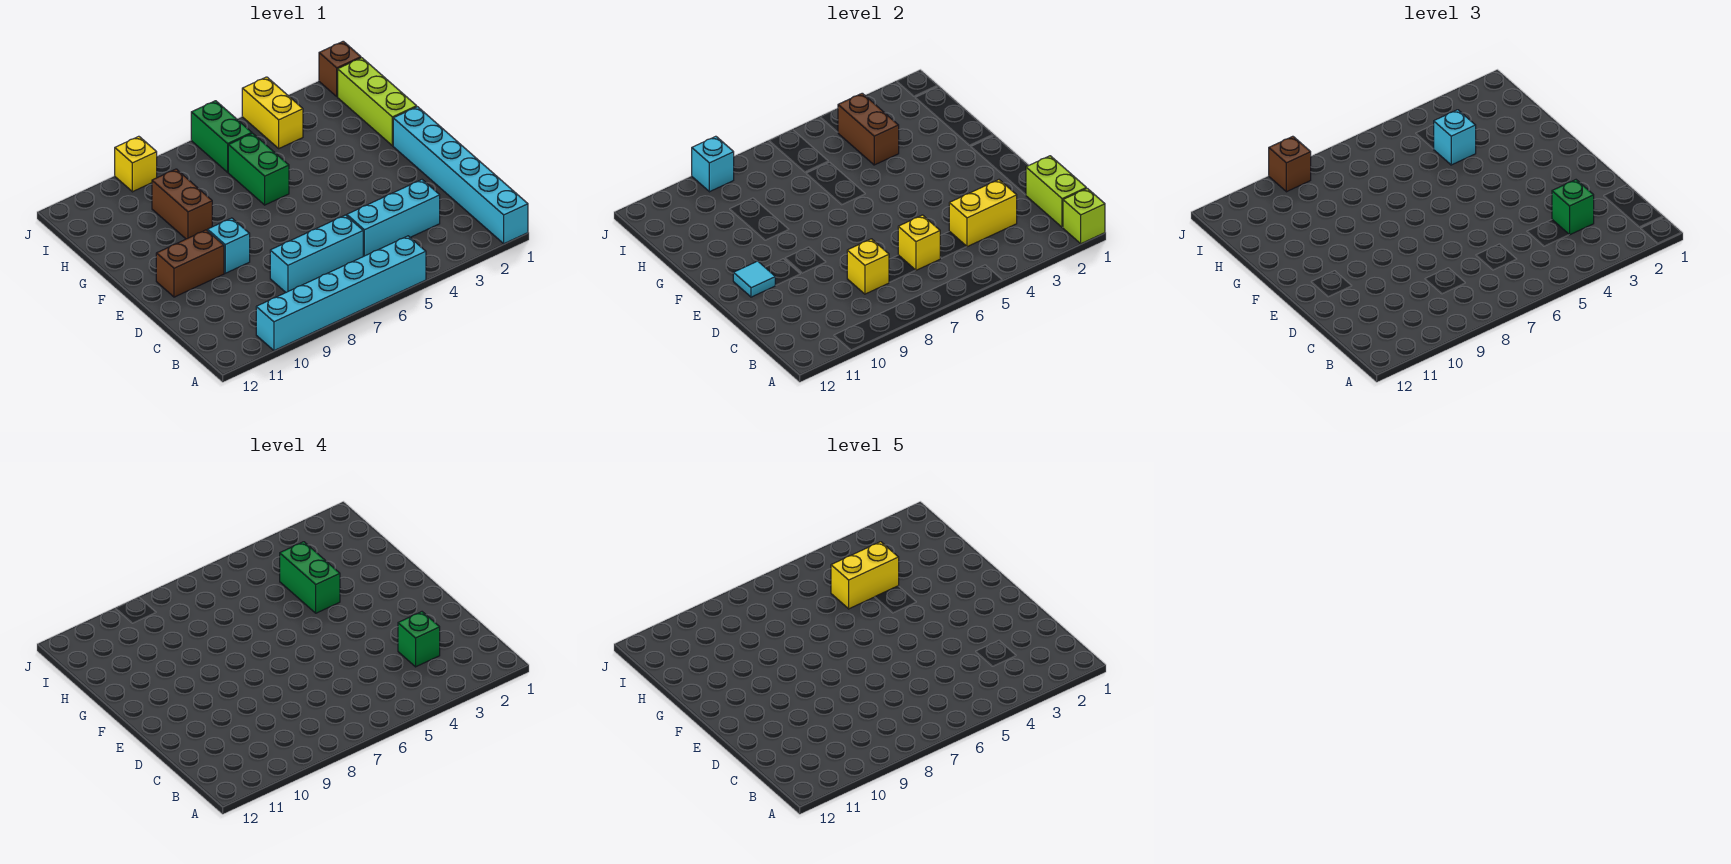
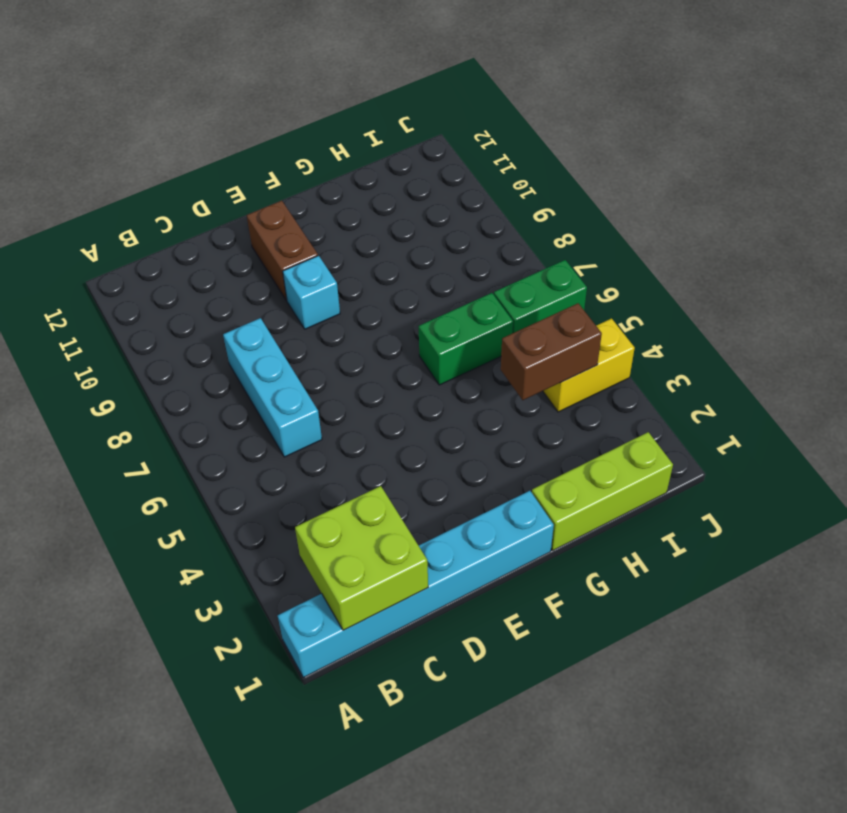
lime 2x2 brick [295,486,428,630] -> lime 1x2 brick [1026,156,1086,227]
none -> cyan 1x6 brick [256,236,426,351]
none -> cyan 1x3 brick [347,180,440,256]
none -> brown 1x2 brick [152,169,212,239]

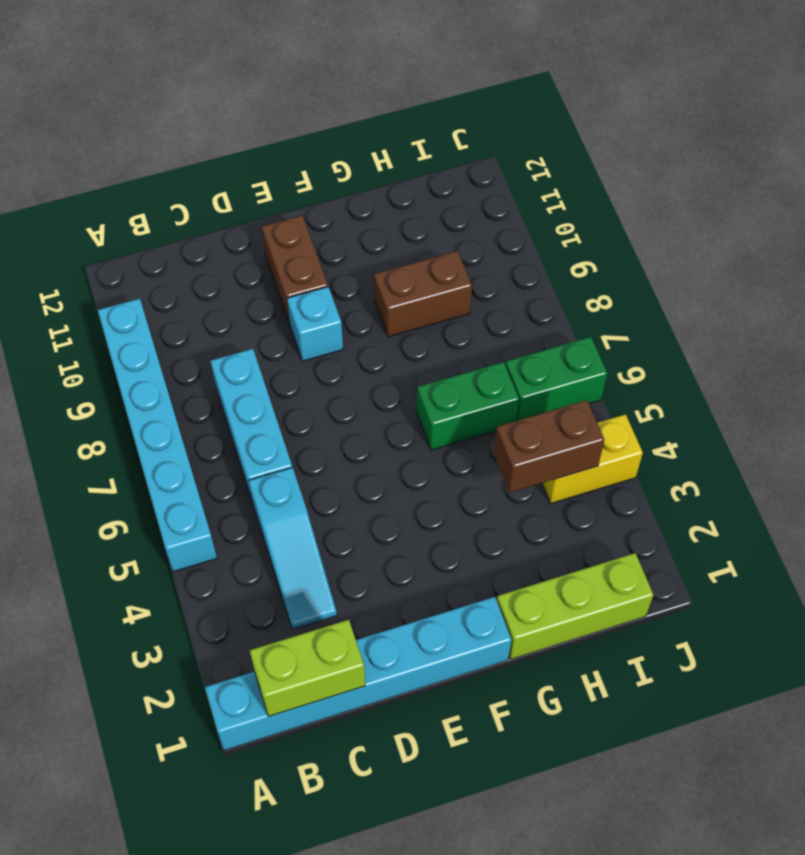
cyan 1x3 slope [248,468,337,629] -> cyan 1x3 brick [347,180,440,256]
none -> brown 1x1 brick [319,41,361,97]
none -> yellow 1x1 brick [115,136,157,192]
none -> lime 1x1 brick [1063,188,1105,244]

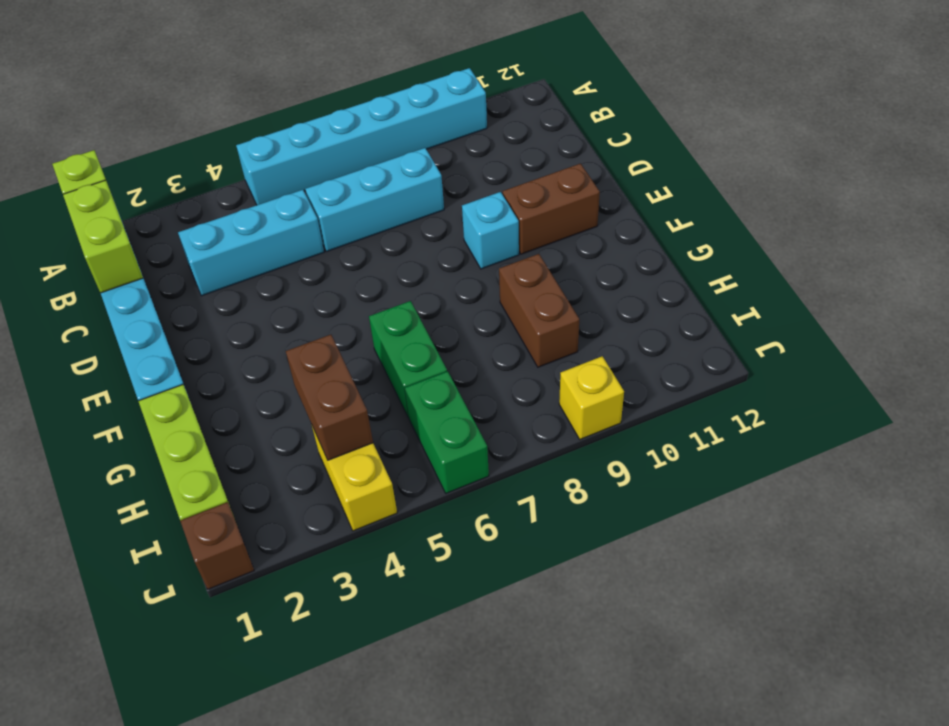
none -> yellow 1x2 brick [949,180,1017,247]
none -> yellow 1x1 brick [898,215,940,270]
none -> yellow 1x1 brick [847,239,889,294]

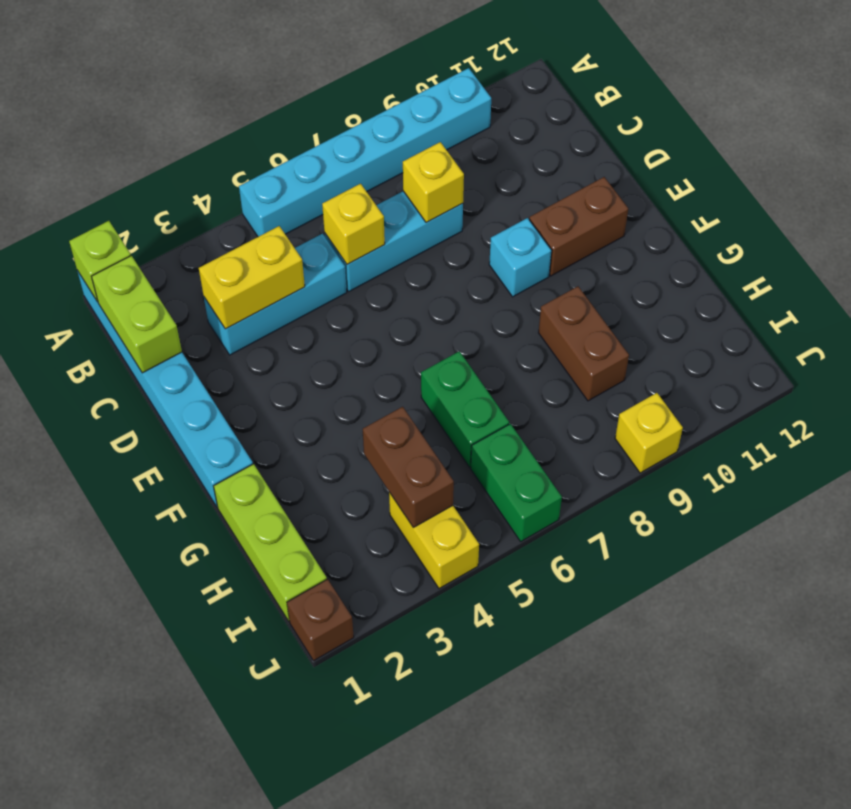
none -> cyan 1x1 tile [733,261,775,297]
none -> cyan 1x1 brick [692,136,734,192]
none -> green 1x1 brick [1552,180,1594,235]

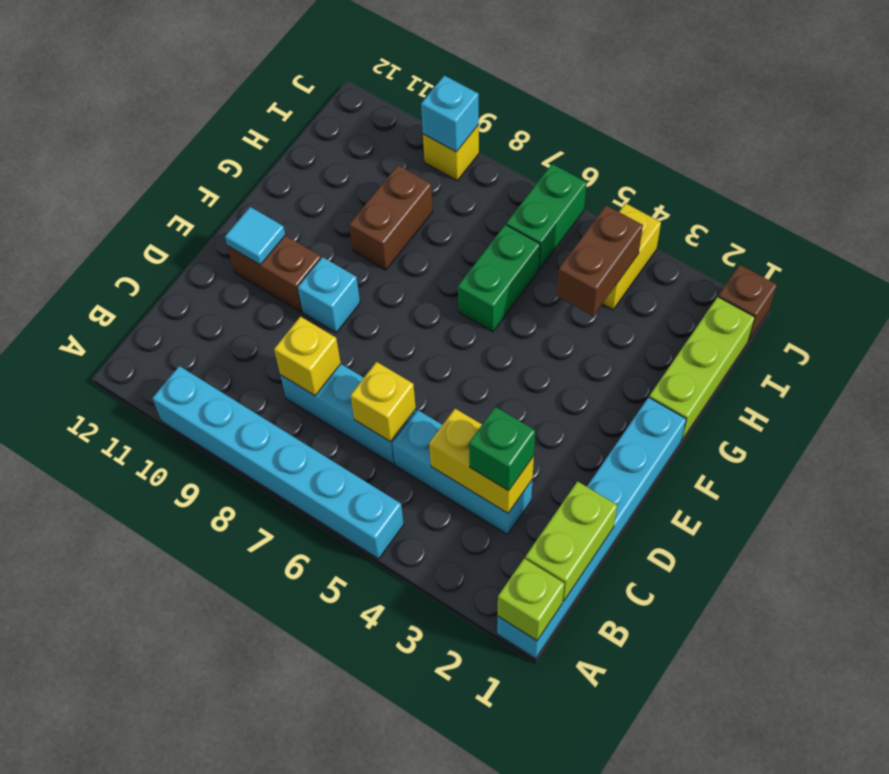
none -> cyan 1x1 brick [1434,110,1476,165]
none -> brown 1x1 brick [1269,136,1311,192]
none -> green 1x1 brick [398,612,440,667]

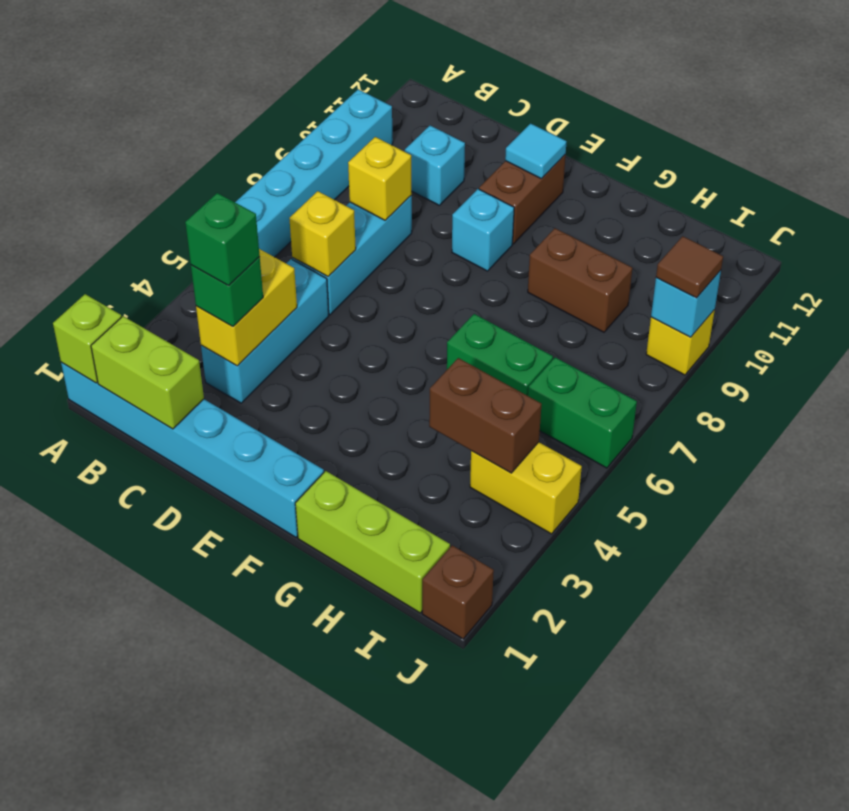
cyan 1x1 brick [405,126,465,205] -> cyan 1x1 brick moved to [1434,110,1476,165]
brown 1x1 tile [656,236,723,298] -> brown 1x1 brick [1269,136,1311,192]
none -> green 1x2 brick [280,542,340,613]
none -> yellow 1x2 brick [831,542,899,609]

